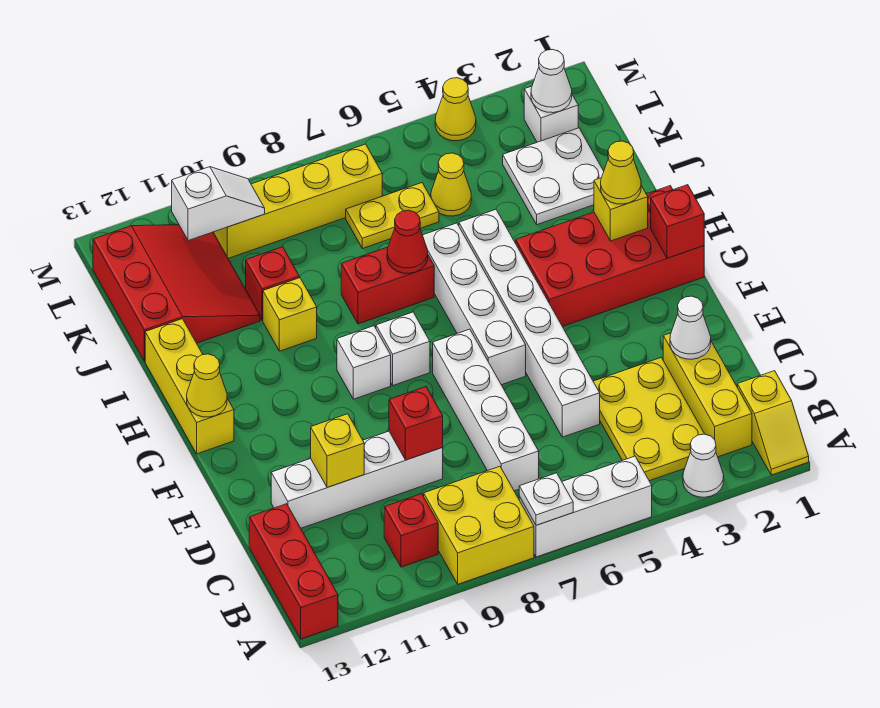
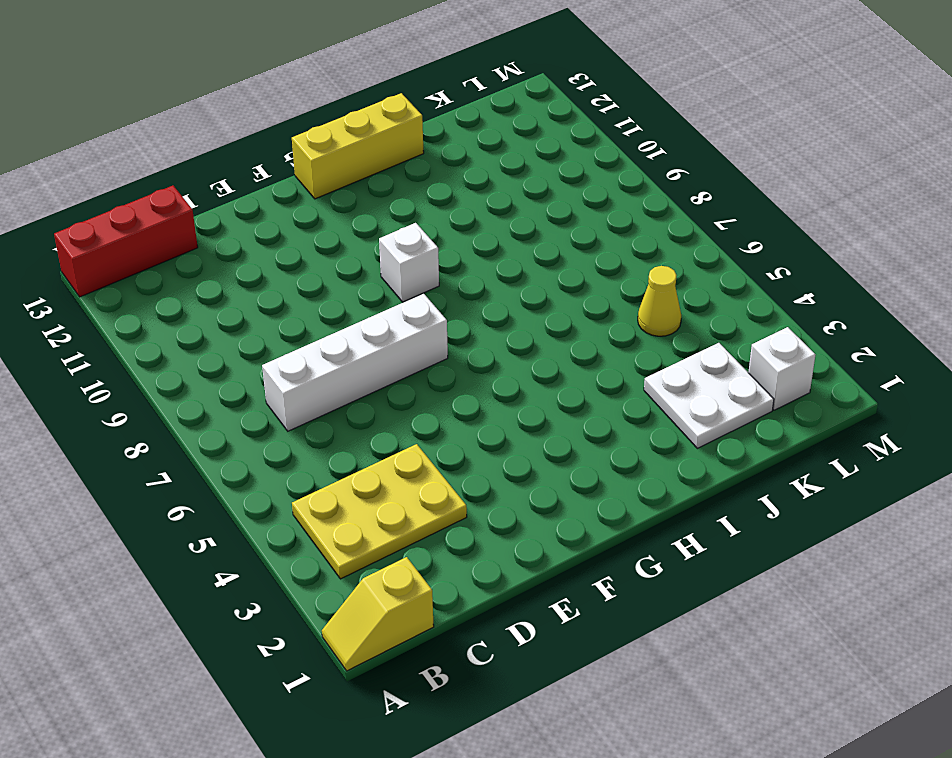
none -> white 1x1 cone [683,434,724,497]
none -> white 1x3 brick [519,456,652,557]
none -> yellow 2x2 brick [424,466,534,584]
none -> yellow 1x3 brick [663,333,752,457]

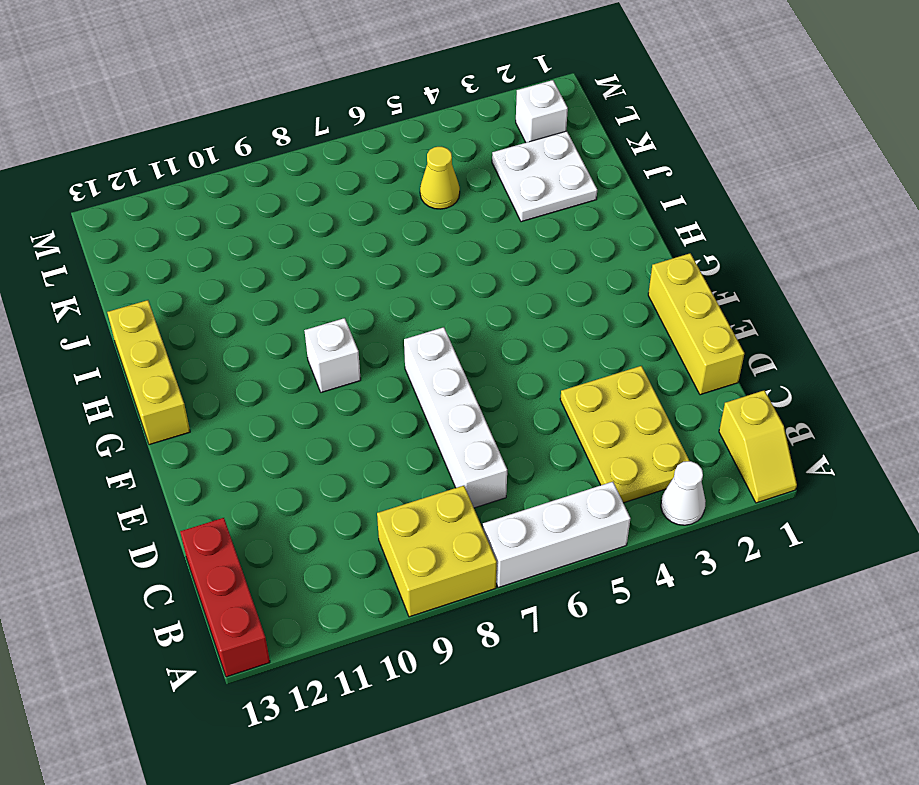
yellow 1x3 brick [648,253,744,395] -> yellow 1x3 brick moved to [663,333,752,457]
none -> red 1x1 brick [384,494,438,567]
none -> white 1x6 brick [459,210,600,437]
none -> white 1x4 brick [271,431,443,528]
none -> white 1x4 brick [423,223,526,385]

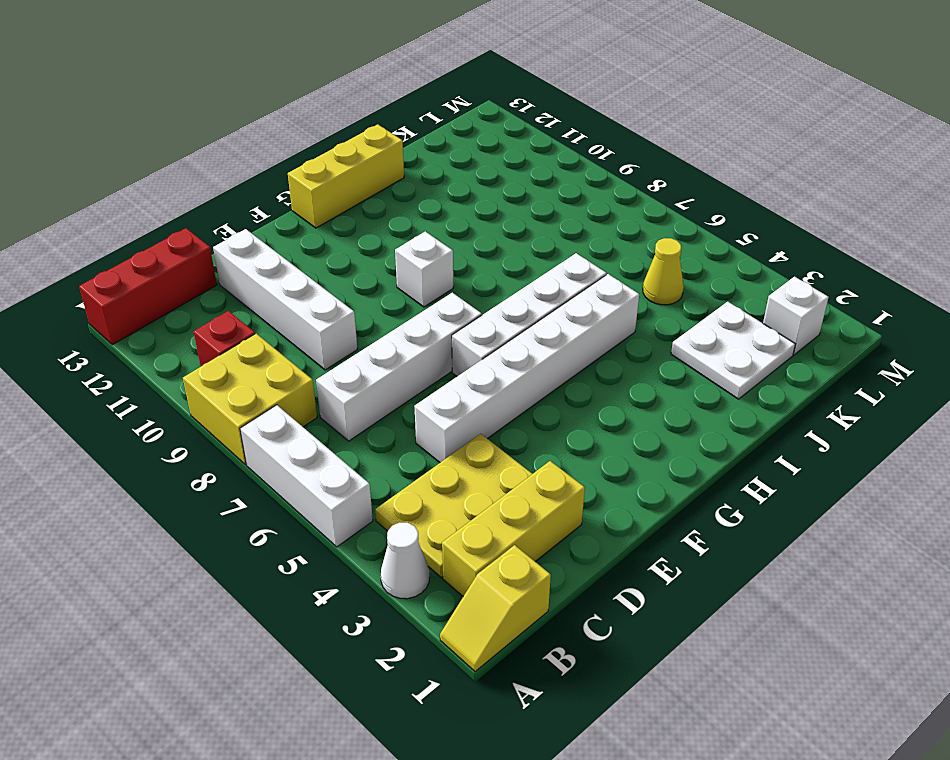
none -> red 2x4 brick [516,186,704,327]
none -> white 1x1 brick [376,312,430,385]
none -> red 1x2 brick [341,247,434,324]
none -> yellow 1x1 brick [263,278,317,351]

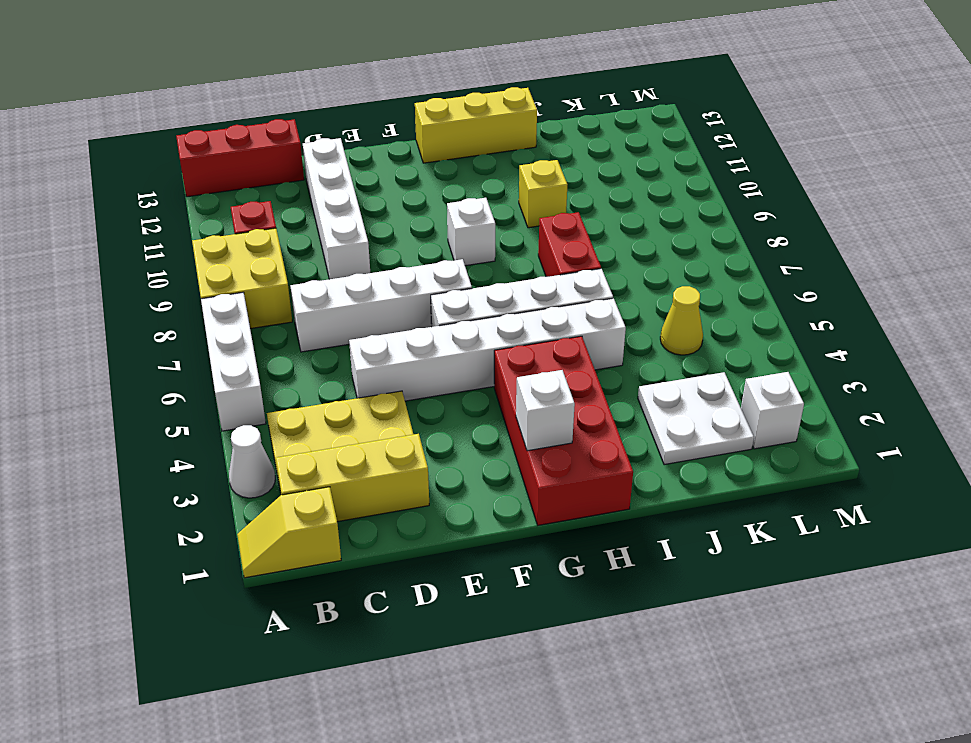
white 1x1 brick [516,370,575,451] -> white 1x1 brick moved to [376,312,430,385]
none -> red 1x1 brick [246,247,299,320]
none -> red 3x3 slope [93,225,260,361]
none -> yellow 1x2 plate [346,183,439,249]
none -> yellow 1x4 brick [214,144,382,258]

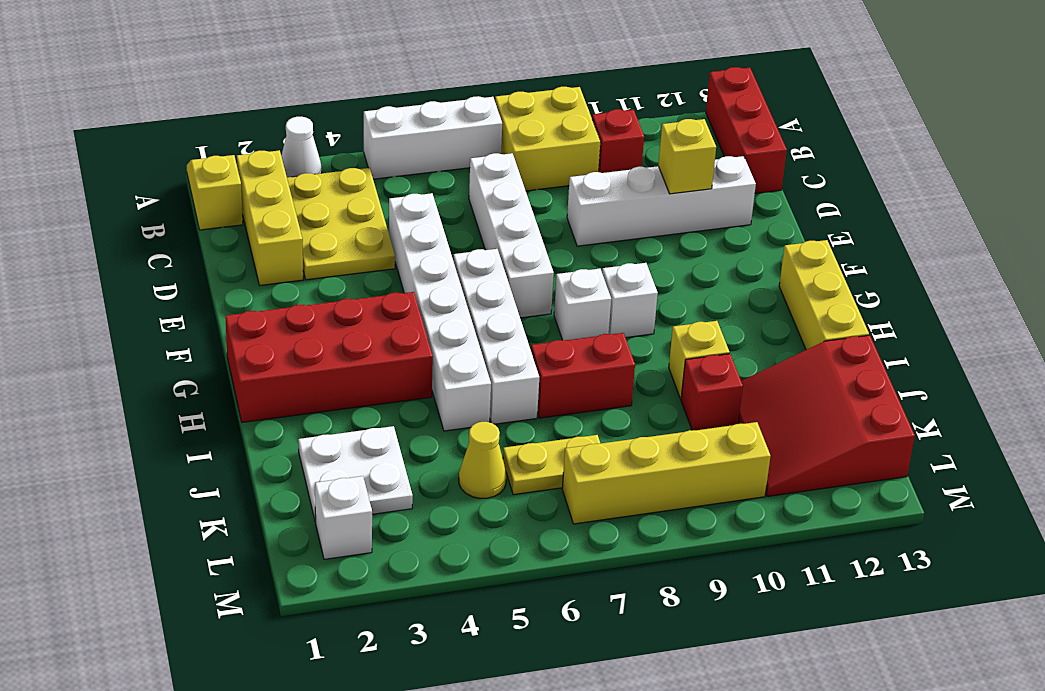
none -> yellow 1x1 cone [435,78,476,141]
none -> white 1x1 plate [519,473,573,525]
none -> white 1x1 cone [670,296,711,359]
none -> red 1x1 brick [389,387,443,460]

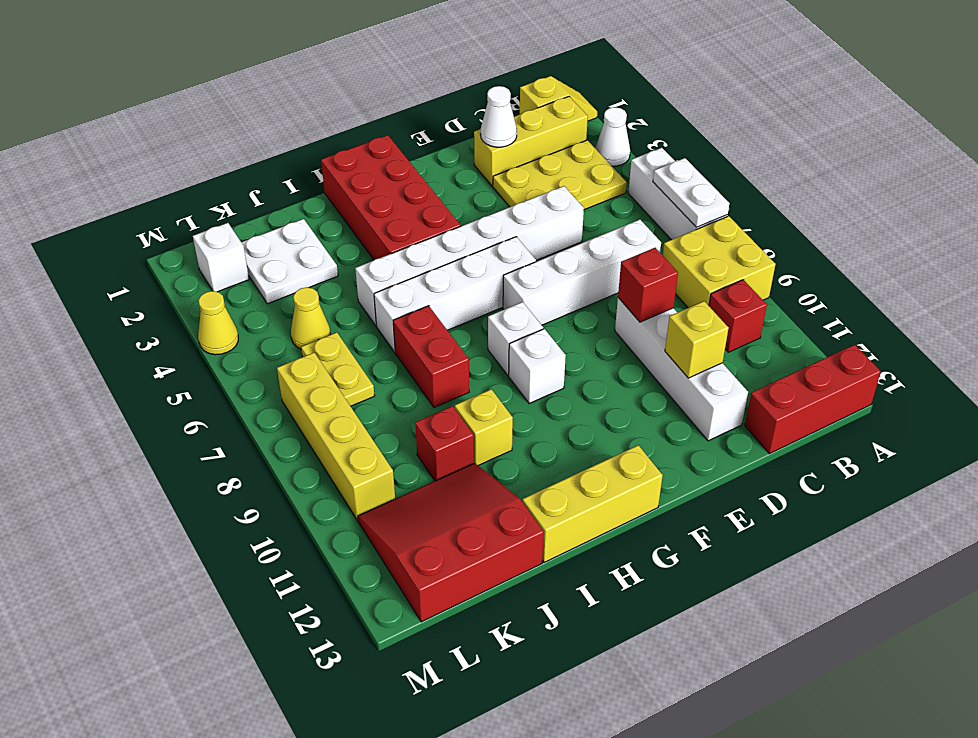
white 1x2 plate [653,158,729,227] -> white 1x1 plate [519,473,573,525]
none -> red 1x1 brick [651,185,704,258]
none -> yellow 1x1 cone [187,354,228,417]
none -> yellow 1x1 brick [594,178,648,241]
none -> red 1x1 cone [387,210,428,273]

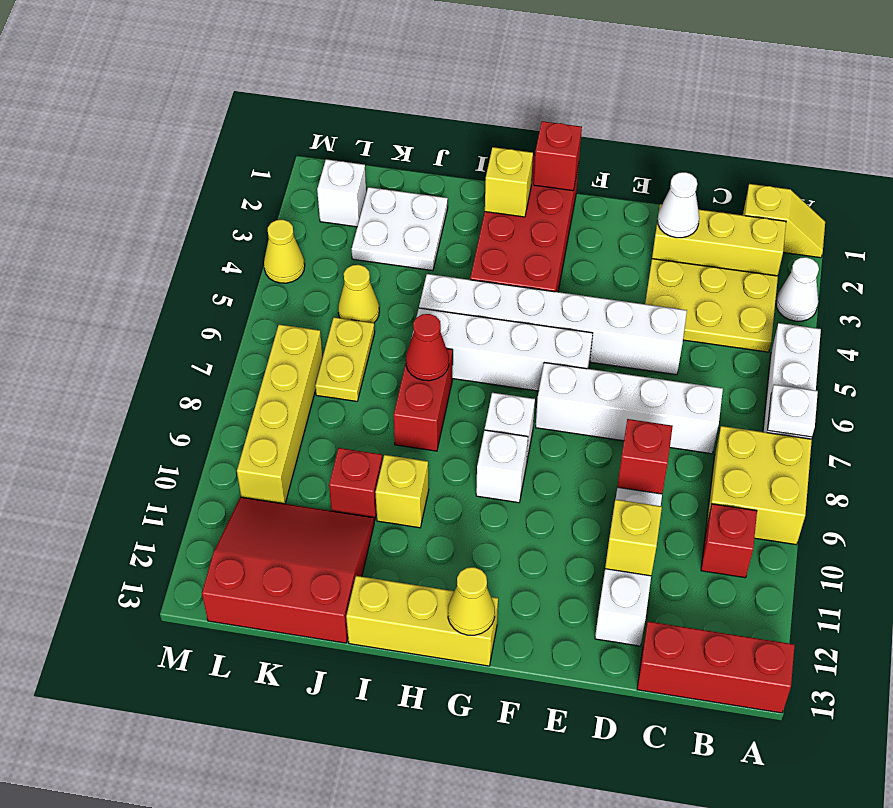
none -> white 1x1 cone [531,49,572,113]
none -> white 1x2 slope [172,167,265,241]
none -> yellow 1x1 cone [601,141,641,204]

